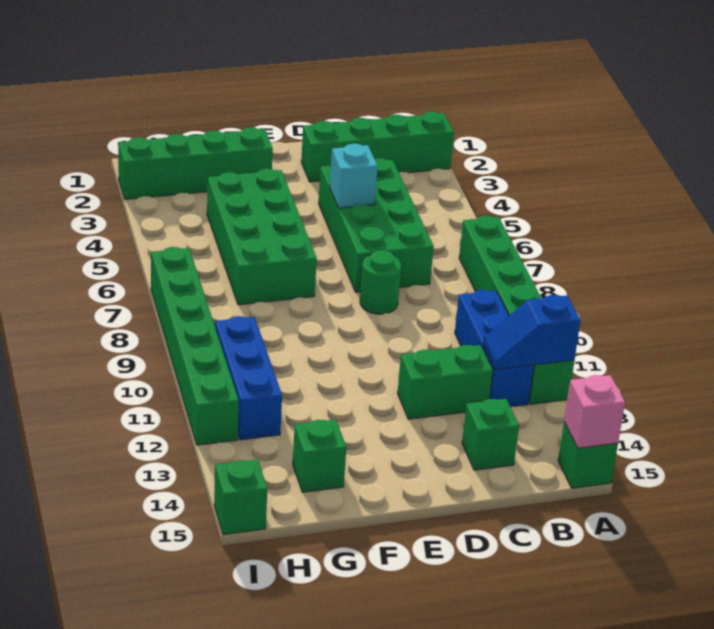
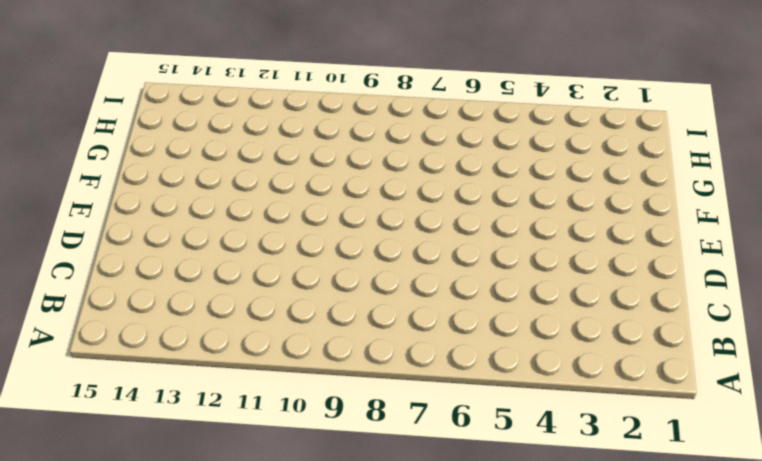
none -> green 1x4 brick [301,111,454,182]
none -> green 1x6 brick [459,216,574,404]
none -> green 1x1 brick [558,422,618,488]

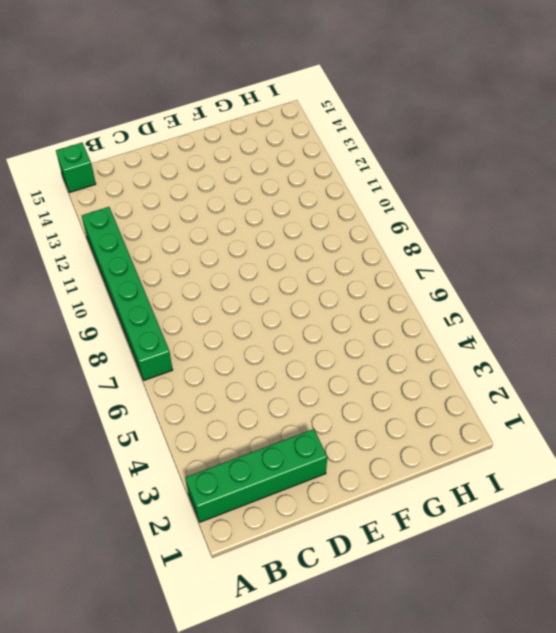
none -> blue 1x3 brick [455,290,534,407]
none -> green 2x4 brick [319,158,434,292]
none -> green 1x2 brick [397,345,493,419]

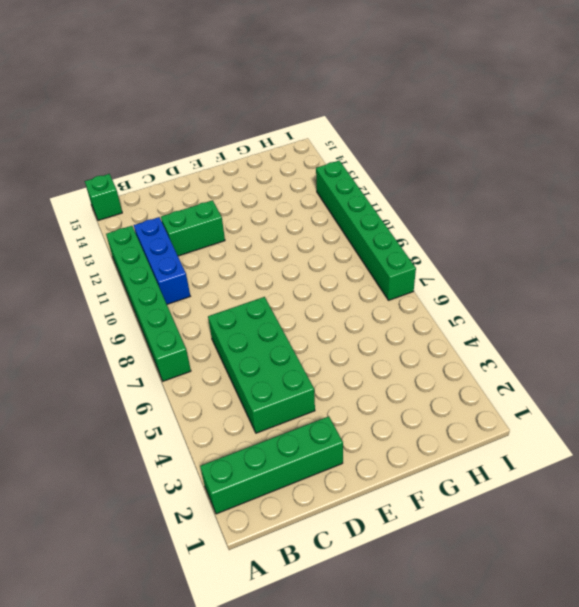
none -> green 1x1 brick [462,399,519,470]
none -> green 1x1 round brick [360,250,401,314]
none -> green 1x4 brick [118,127,273,200]

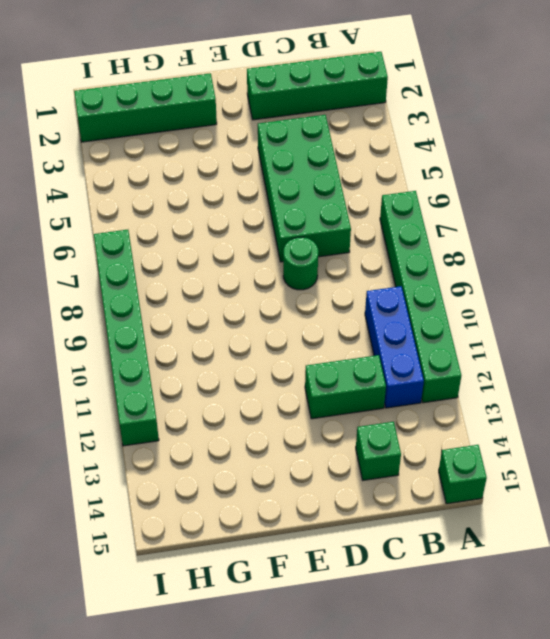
none -> green 2x4 brick [207,169,317,305]
none -> green 1x1 brick [293,420,346,492]
none -> blue 1x3 brick [215,316,282,440]

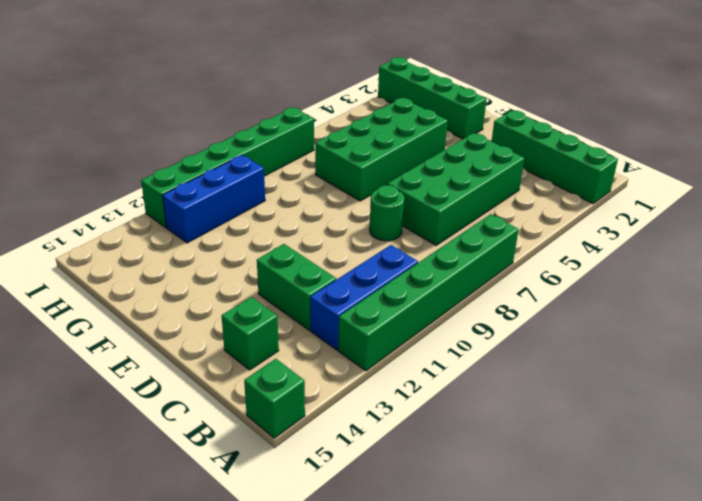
none -> green 1x1 brick [293,420,346,492]
none -> green 1x1 brick [214,460,267,535]
none -> blue 1x2 slope [483,295,581,370]

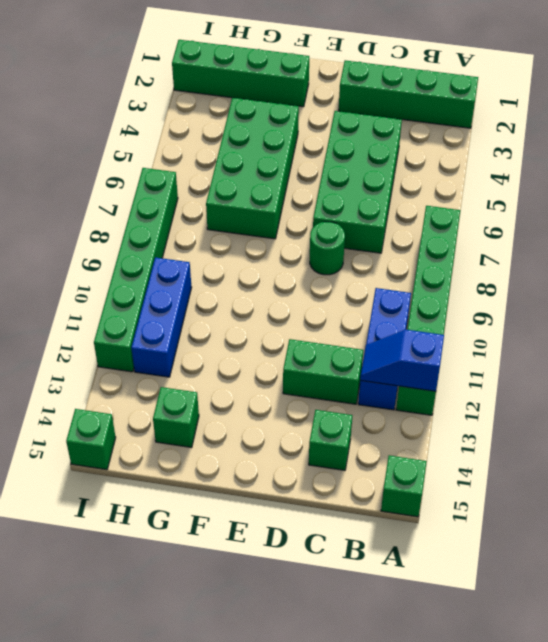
none -> pink 1x1 brick [564,375,625,448]
none -> cyan 1x1 brick [330,144,378,208]

